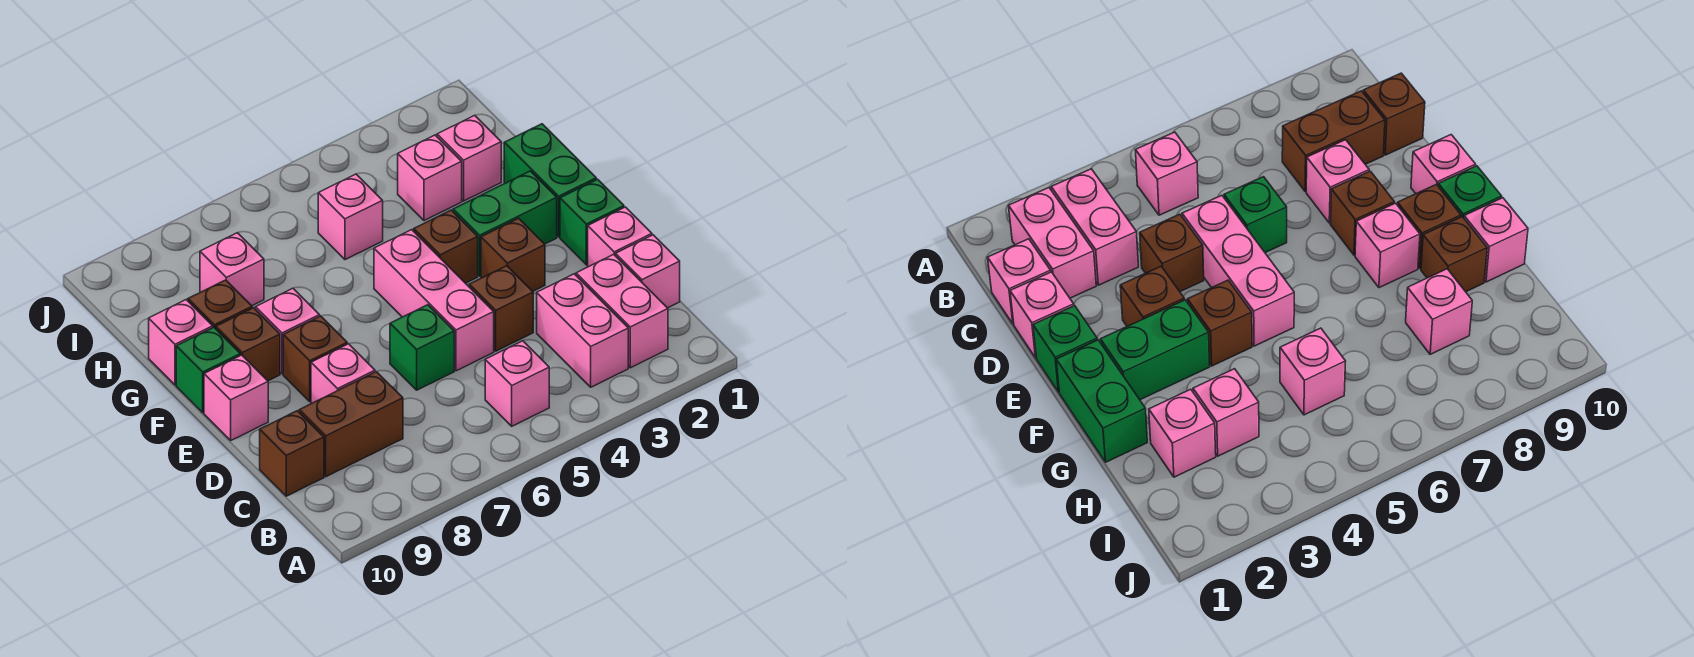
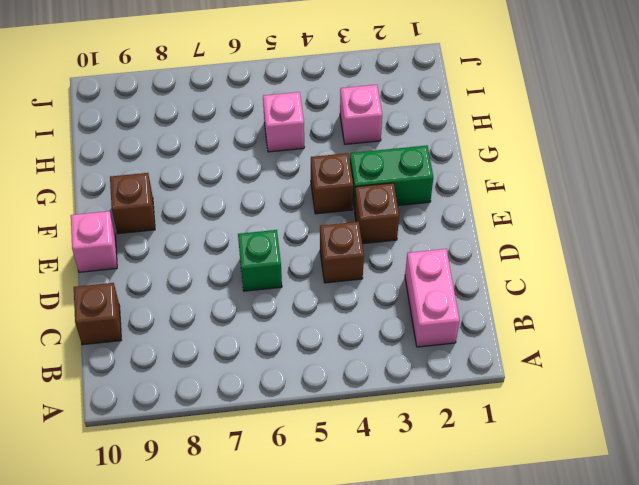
none -> pink 1x2 brick [537,274,628,387]
none -> pink 1x1 brick [485,341,549,426]
none -> pink 1x1 brick [616,235,680,308]

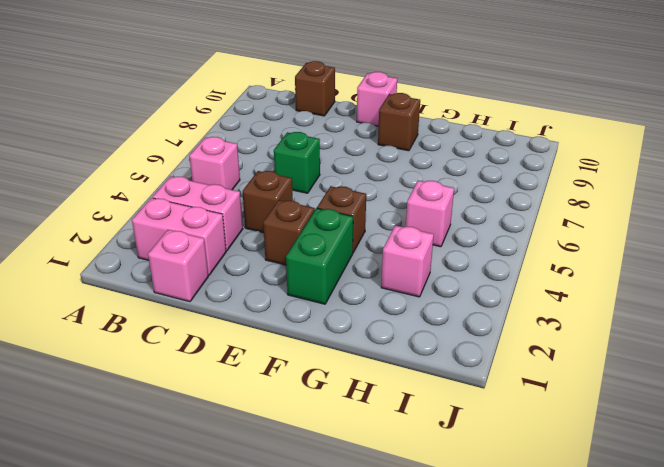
none -> brown 1x2 brick [299,372,403,477]
none -> pink 1x1 brick [588,207,652,267]
none -> pink 1x3 brick [374,230,494,371]

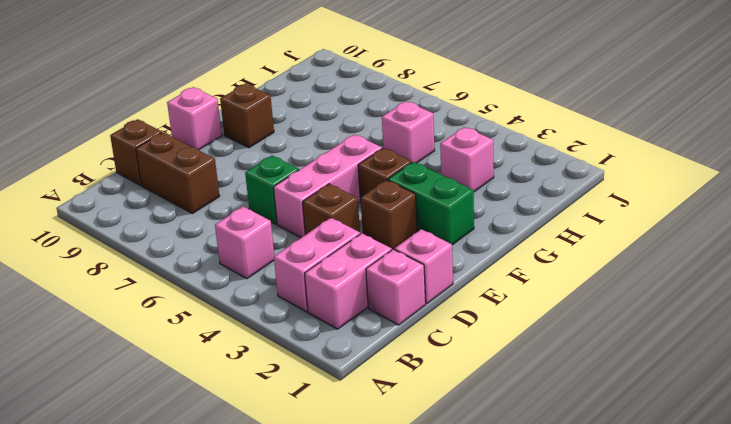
none -> pink 1x1 brick [311,344,375,404]
none -> green 1x1 brick [560,179,624,265]
none -> brown 1x1 brick [283,316,347,401]

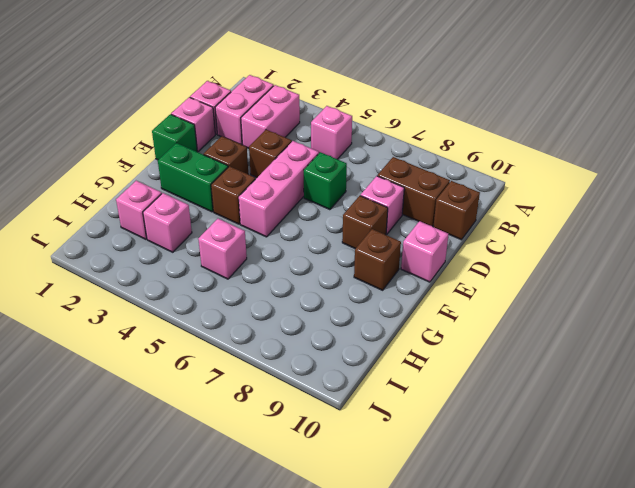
none -> green 1x2 brick [504,124,596,237]
none -> pink 1x1 brick [255,288,320,374]
none -> green 1x1 brick [176,327,240,413]

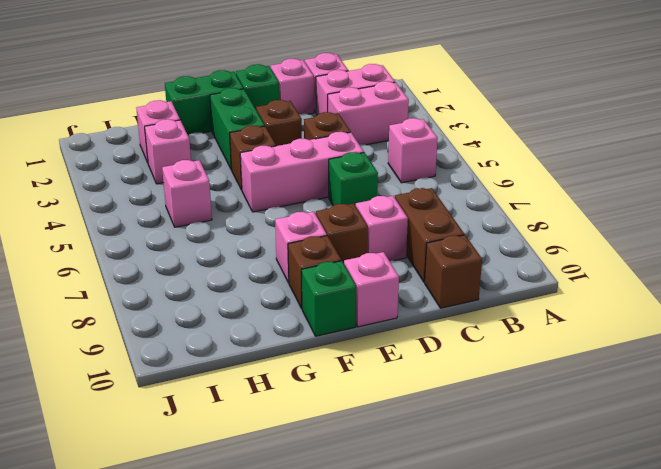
none -> brown 1x1 brick [188,280,252,329]
none -> pink 1x1 brick [149,300,213,385]
none -> pink 1x1 brick [200,233,264,306]

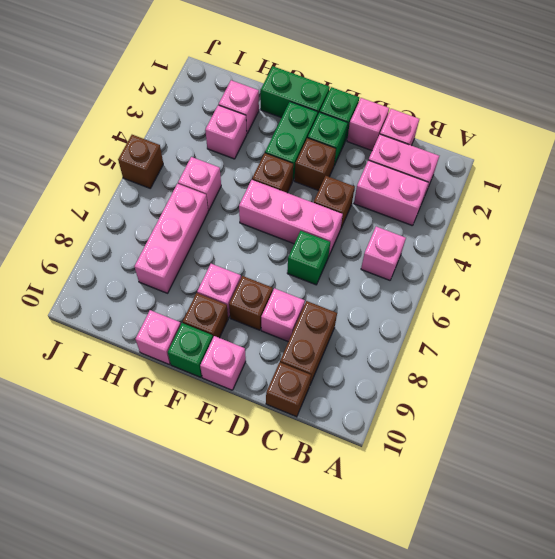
green 1x1 brick [308,112,348,165] -> none
pink 1x3 brick [134,184,208,293] -> pink 1x1 brick [200,233,264,306]
brown 1x1 brick [118,135,163,188] -> brown 1x1 brick moved to [188,280,252,329]

